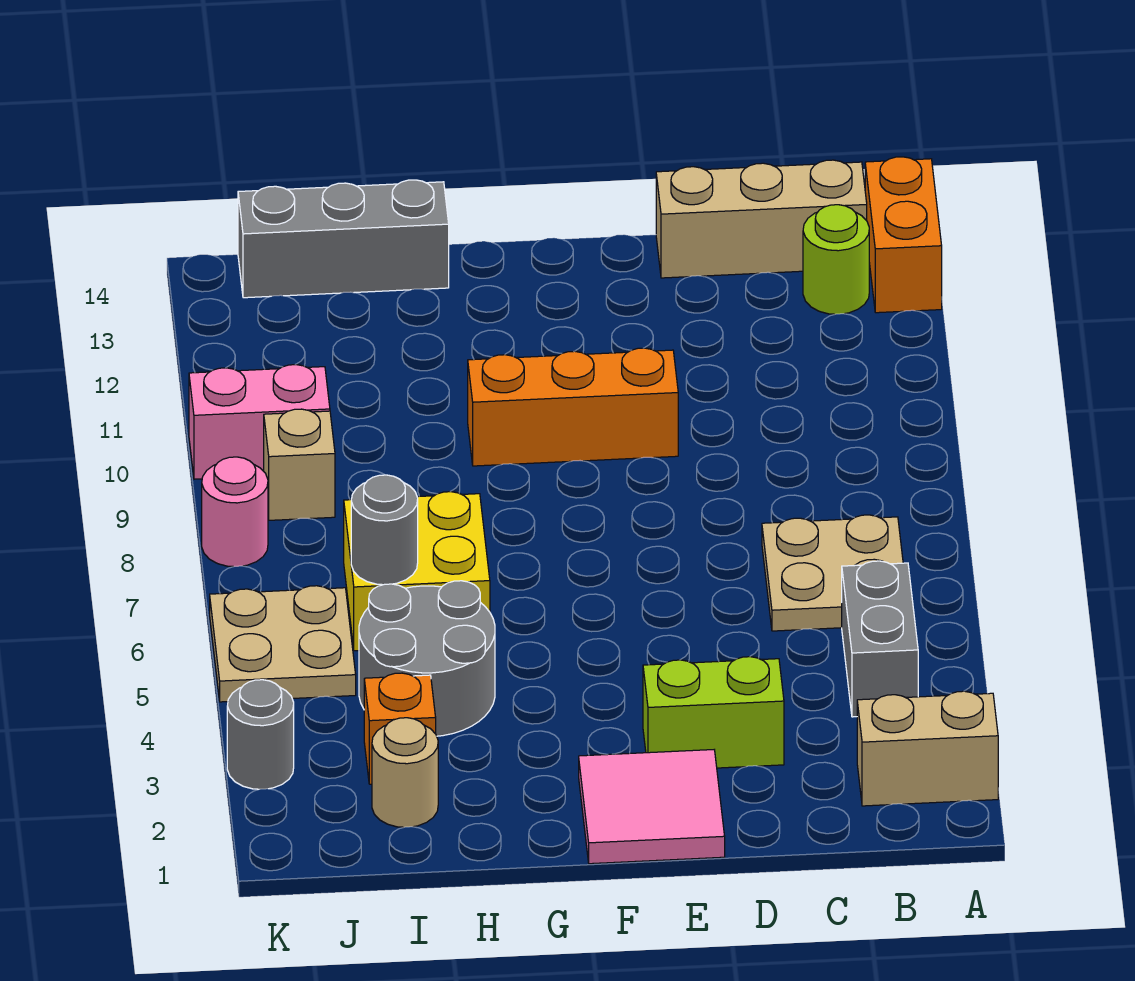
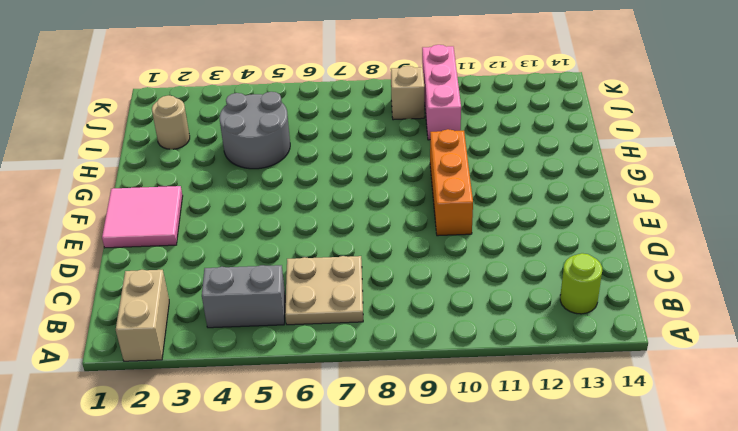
pink 1x3 brick [422,45,461,140] -> pink 1x2 brick [189,365,330,479]
none -> orange 1x2 brick [865,157,942,313]
none -> tan 1x3 brick [656,160,867,278]
none -> lime 1x2 brick [643,657,784,768]

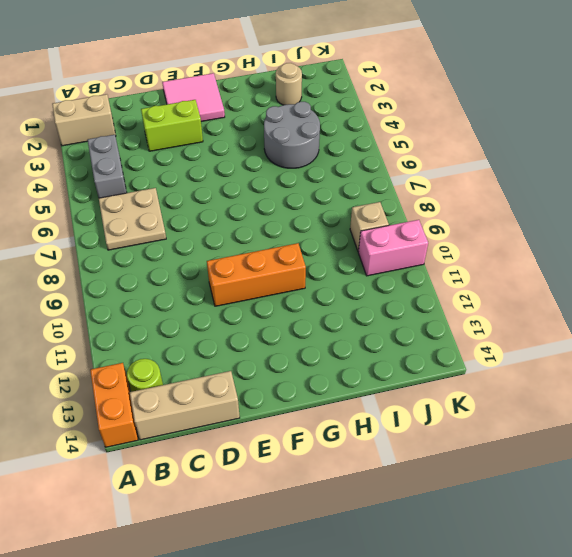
none -> yellow 2x2 brick [344,492,490,651]
none -> grey 1x3 brick [238,180,449,298]
none -> orange 1x1 brick [364,673,436,784]

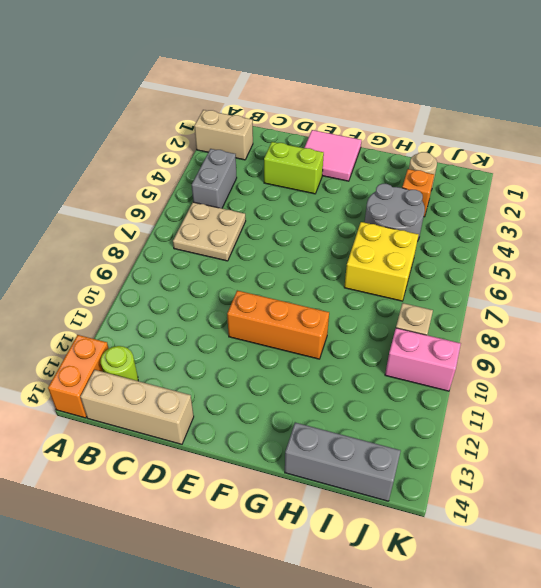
none -> tan 2x2 plate [210,586,356,702]
none -> grey 1x1 round brick [227,680,294,789]
none -> pink 1x1 round brick [202,457,268,567]

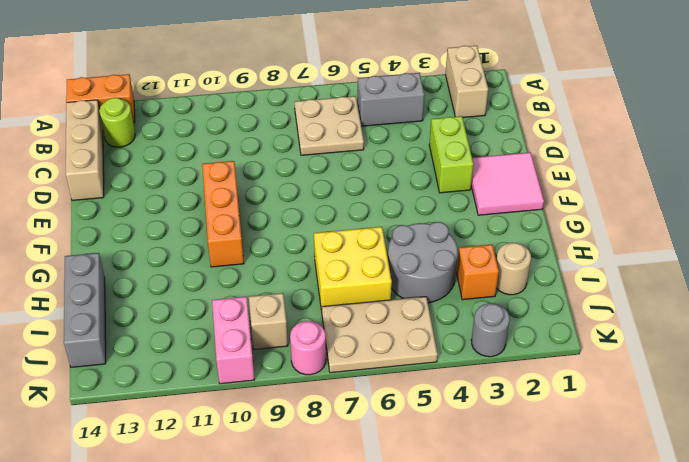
tan 2x3 plate [322,297,438,373] -> tan 2x2 plate [210,586,356,702]
none -> grey 1x1 round brick [351,475,418,585]

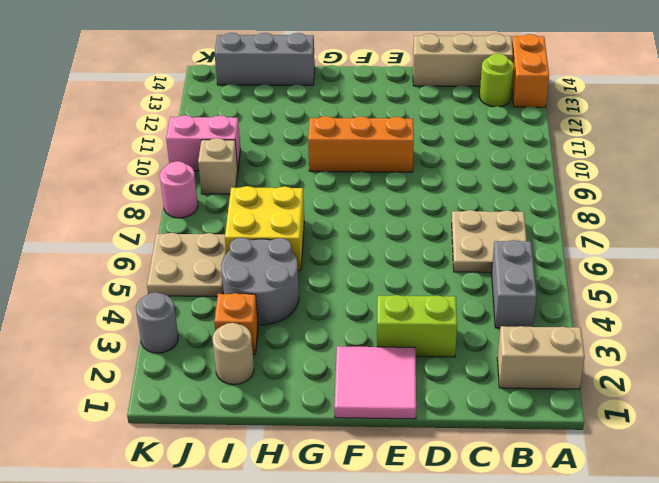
none -> grey 1x1 round brick [351,475,418,585]

